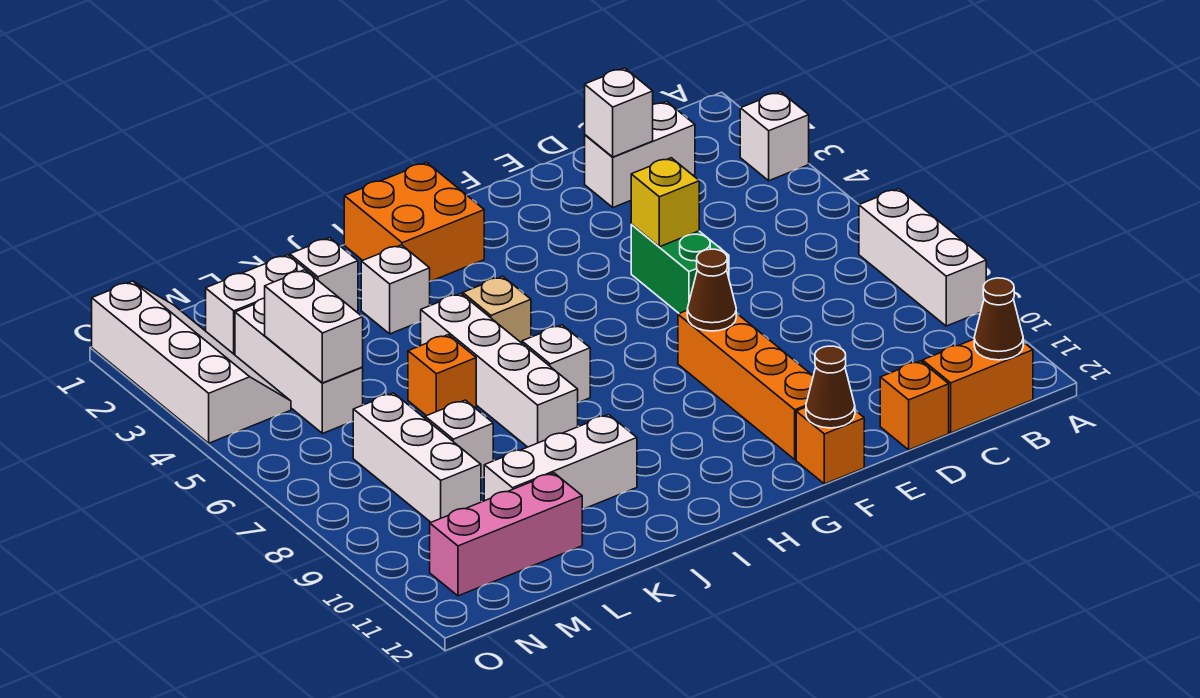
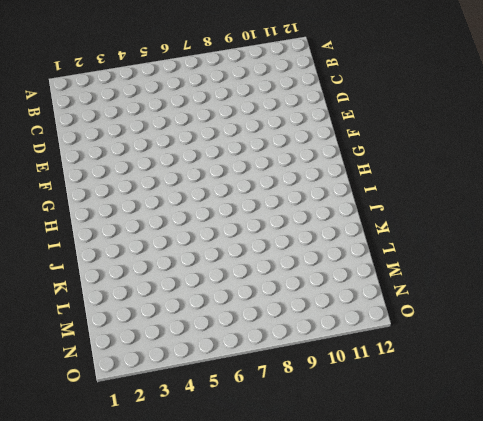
none -> white 1x1 brick [740,92,809,181]
none -> white 1x3 brick [859,189,986,326]
none -> orange 1x2 brick [923,339,1033,433]

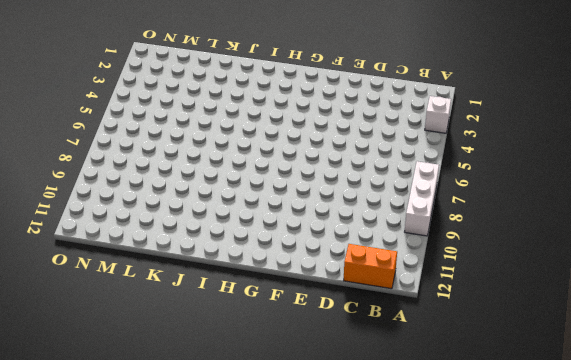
none -> white 1x2 brick [585,102,695,207]
none -> orange 1x1 brick [880,361,949,450]
none -> green 1x2 brick [631,225,729,313]

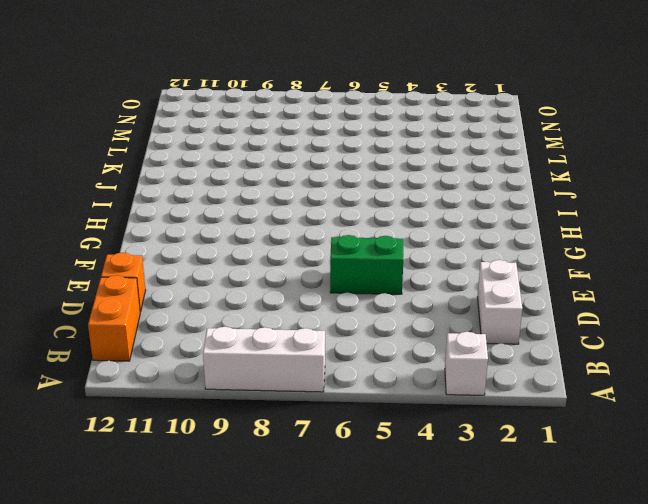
none -> orange 1x4 brick [678,311,813,460]
none -> orange 1x1 brick [796,407,864,484]
none -> orange 2x2 brick [344,163,484,281]

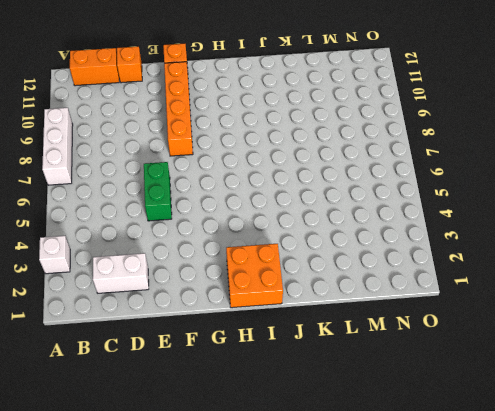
none -> tan 1x1 brick [463,276,531,343]
none -> white 1x1 brick [522,325,590,402]
none -> white 1x1 brick [361,245,430,334]

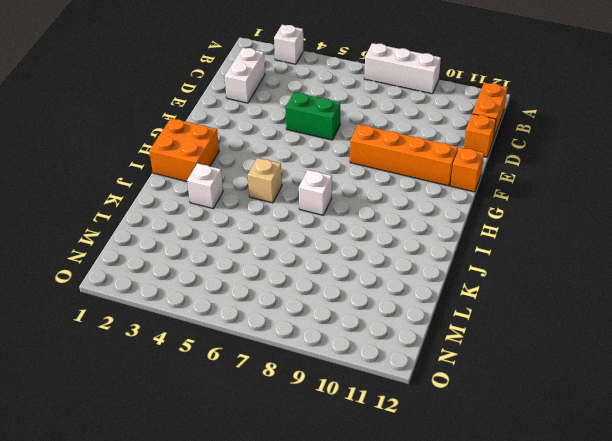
none -> white 1x4 brick [421,293,578,447]
none -> white 1x3 brick [484,415,637,509]
none -> white 1x1 brick [290,238,358,311]

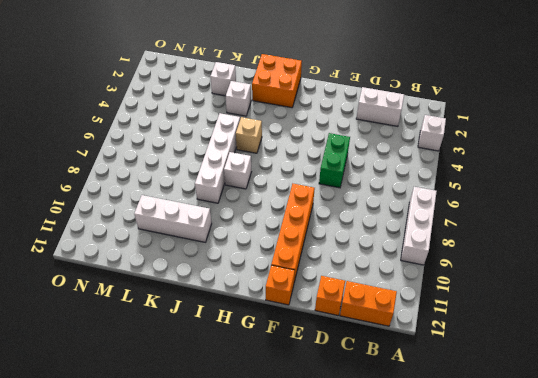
none -> orange 1x1 brick [408,335,476,416]
none -> white 1x2 brick [206,255,316,355]
none -> white 1x1 brick [425,400,493,478]

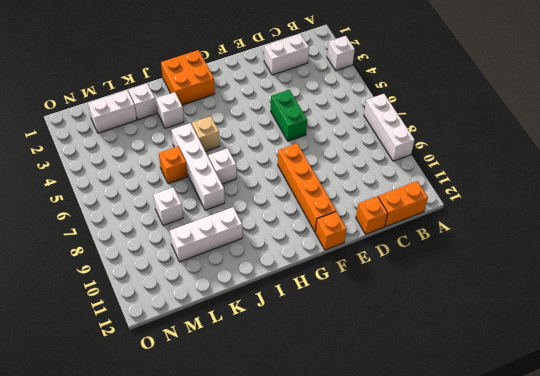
none -> pink 1x3 brick [430,473,582,596]
none -> white 1x3 brick [235,298,363,434]
none -> white 1x3 brick [353,393,481,522]

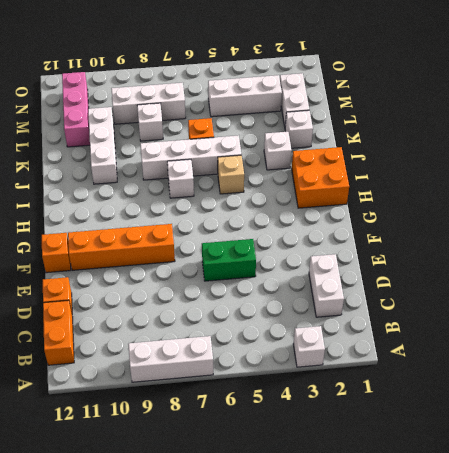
none -> white 2x4 slope [92,281,291,443]
none -> brown 1x1 cone [974,278,1023,360]
none -> white 1x1 brick [585,68,653,157]

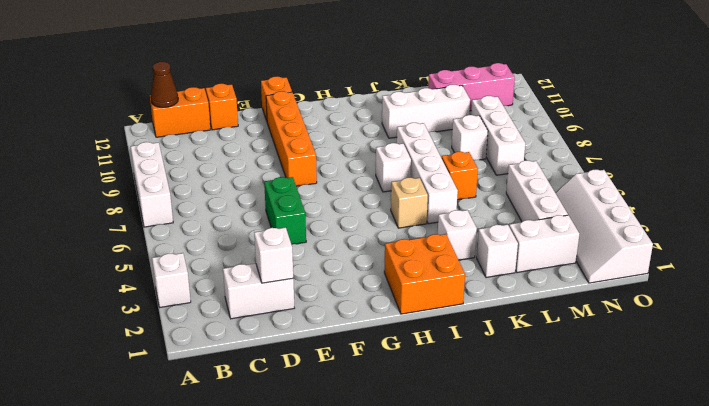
none -> yellow 1x1 brick [631,158,699,247]
none -> brown 1x1 cone [687,249,736,331]
none -> brown 1x1 cone [806,346,855,428]

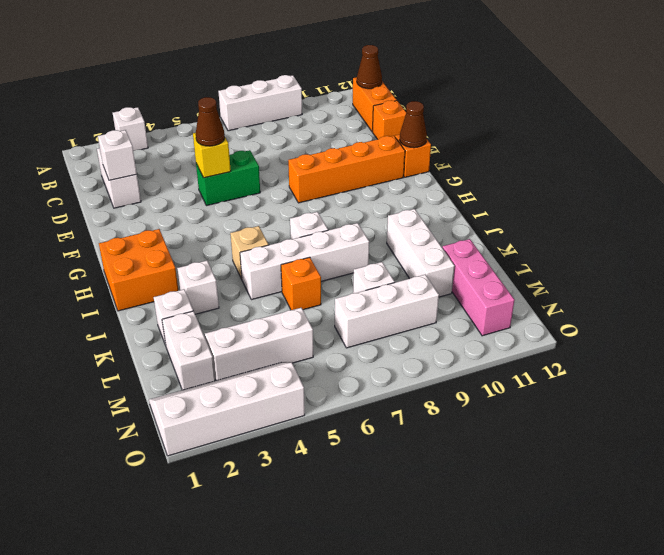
brown 1x1 cone [196,97,225,146] -> brown 1x1 cone moved to [687,249,736,331]
none -> white 1x2 brick [265,270,363,383]

